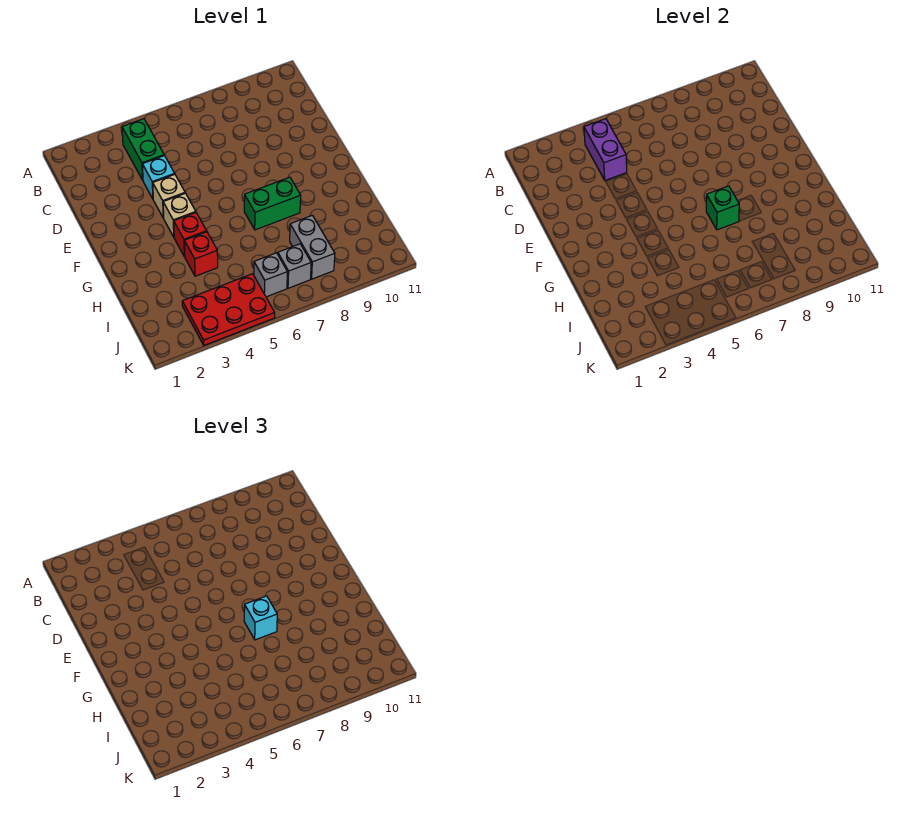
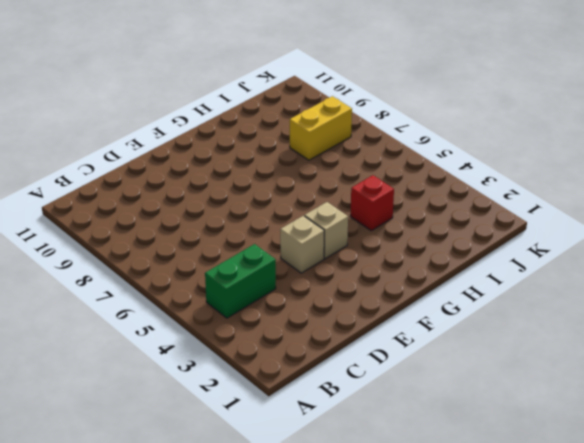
yellow 1x2 brick [290,96,352,160] -> grey 1x2 brick [290,215,335,279]
none -> cyan 1x1 brick [142,156,174,199]
none -> red 1x1 brick [174,213,207,257]
none -> green 1x2 brick [244,177,301,230]

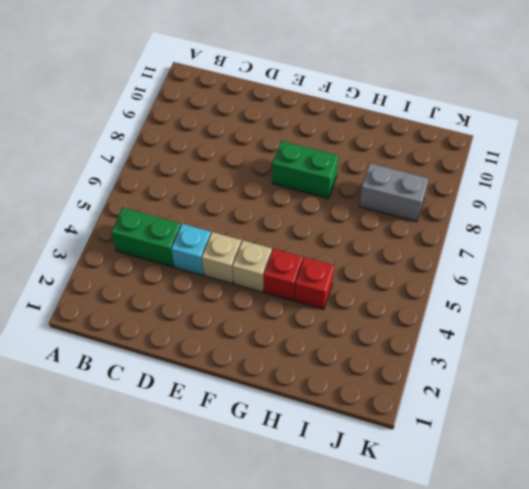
green 1x2 brick [272,141,338,198] -> green 1x2 brick turned to [244,177,301,230]
none -> red 2x3 plate [182,274,275,345]
none -> grey 1x1 brick [254,253,287,297]
none -> grey 1x1 brick [278,244,311,288]

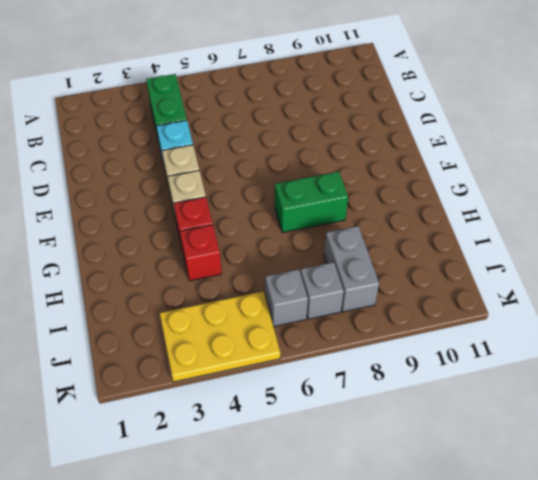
yellow 2x3 plate [160,291,280,382] -> red 2x3 plate [182,274,275,345]
none -> purple 1x2 brick [584,119,627,180]
none -> green 1x1 brick [706,186,739,230]
none -> cyan 1x1 brick [244,596,277,640]

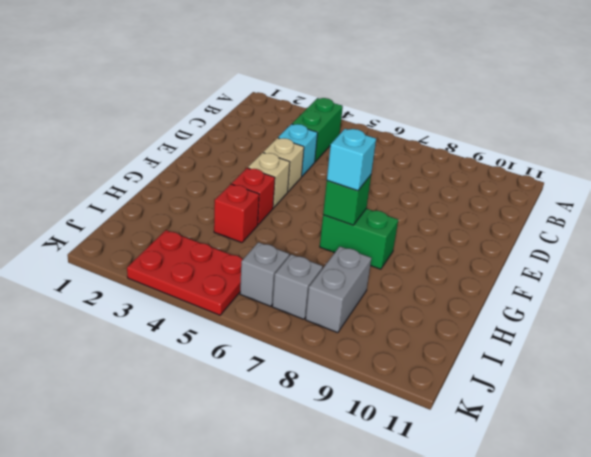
none -> purple 1x2 brick [584,119,627,180]

